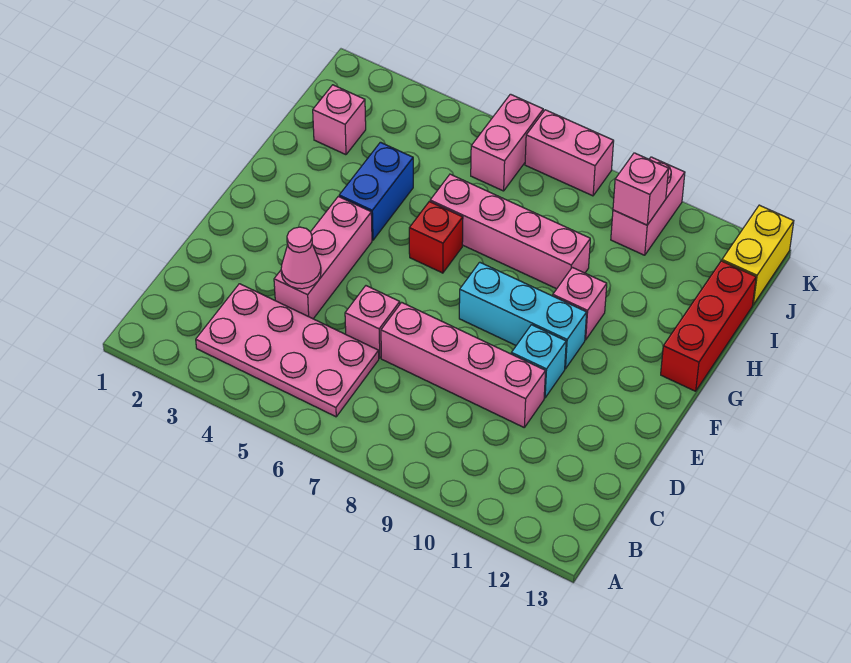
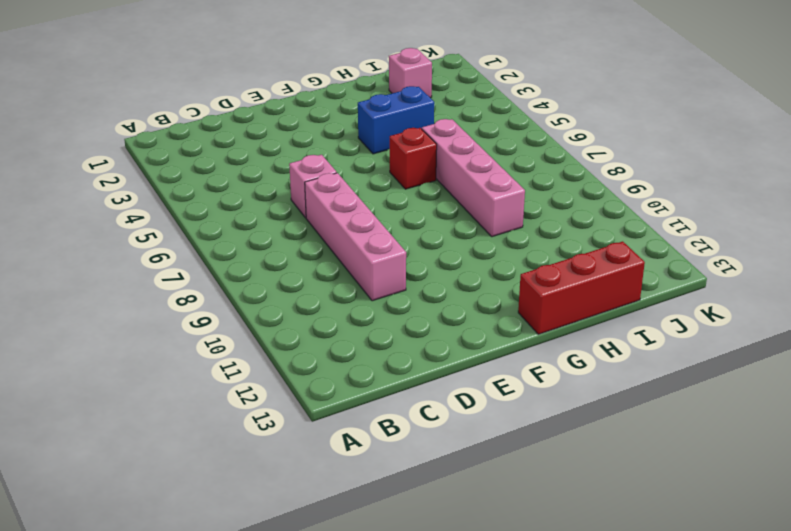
none -> pink 2x4 plate [196,284,379,417]
none -> pink 1x3 brick [274,197,372,319]
none -> cyan 1x1 brick [511,325,566,398]

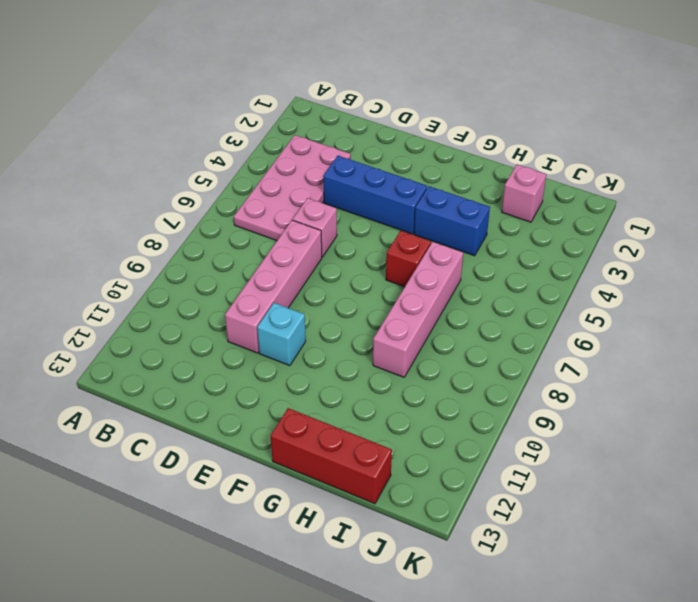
blue 1x3 brick [323,156,427,234] -> pink 1x3 brick [274,197,372,319]
none -> cyan 1x3 brick [459,262,587,369]
none -> pink 1x1 brick [553,267,607,340]
none -> pink 1x2 brick [471,94,543,191]

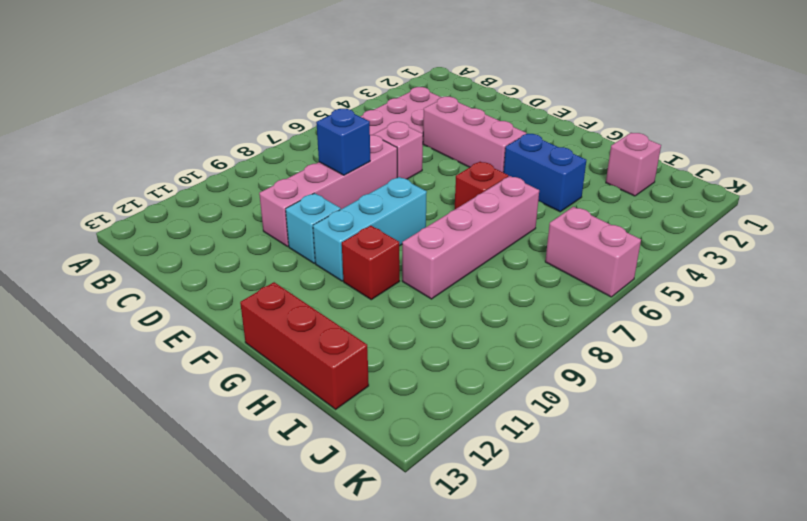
blue 1x1 brick [316,109,370,175] -> none
red 1x1 brick [342,226,400,300] -> pink 1x1 brick [553,267,607,340]
none -> pink 1x2 brick [611,157,685,255]
none -> yellow 1x2 brick [722,205,794,305]
none -> pink 1x2 brick [525,110,614,196]

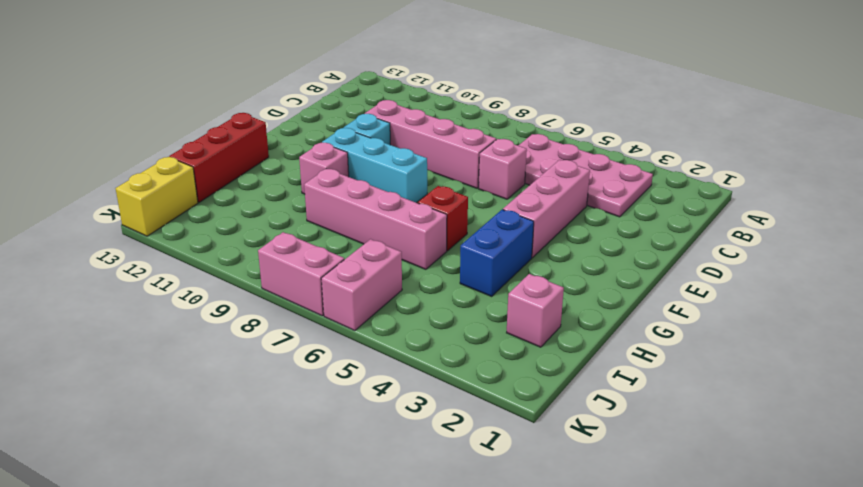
none -> pink 1x2 brick [611,157,685,255]
none -> pink 1x1 cone [281,227,321,289]
none -> pink 1x1 brick [613,153,669,225]

